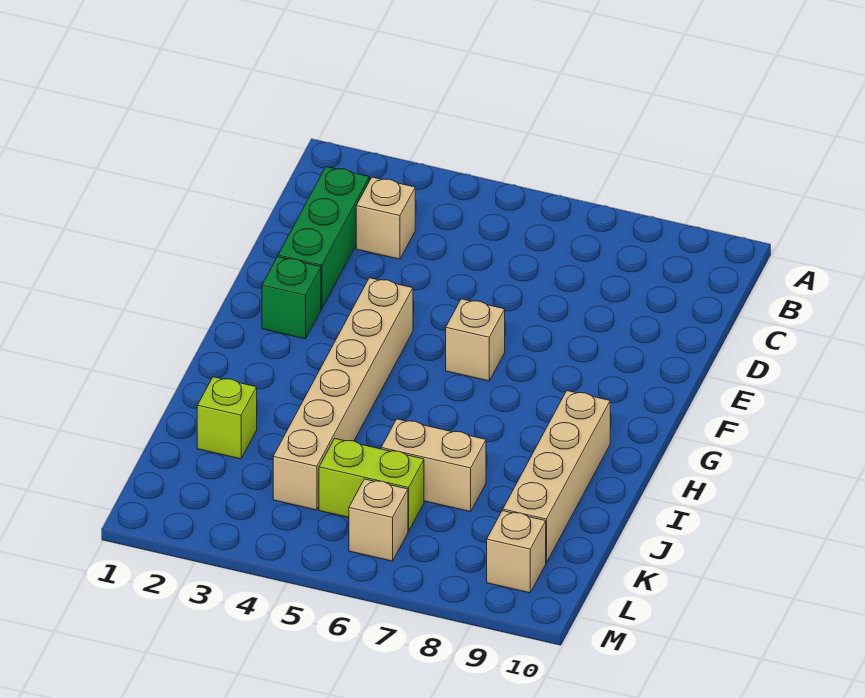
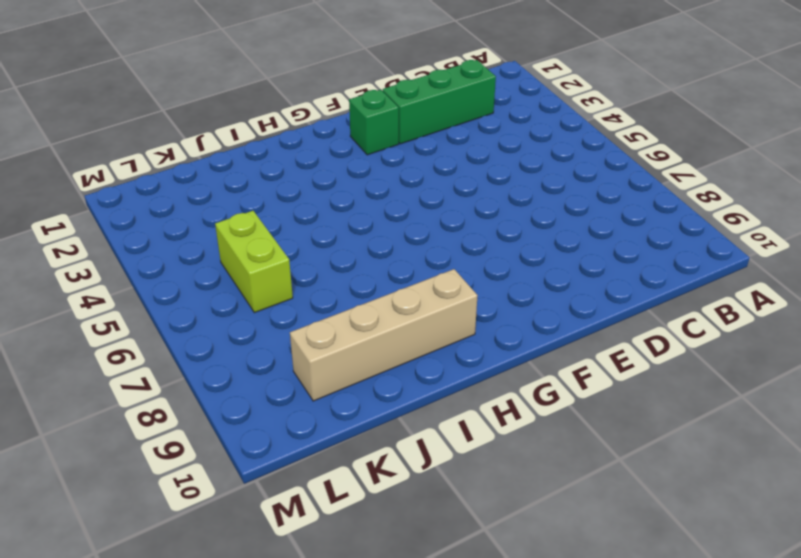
none -> tan 1x1 brick [356,177,415,259]
none -> tan 1x6 brick [273,278,413,510]

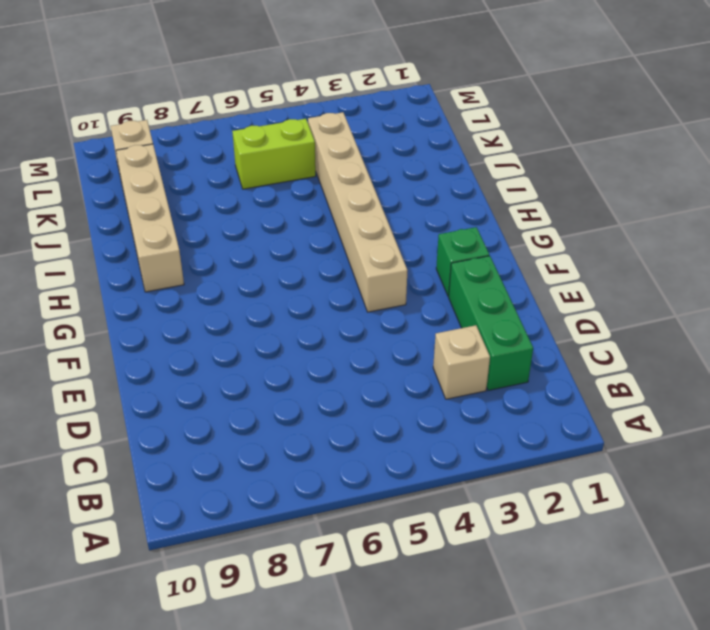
none -> tan 1x1 brick [446,299,505,381]
none -> lime 1x1 brick [197,377,257,459]

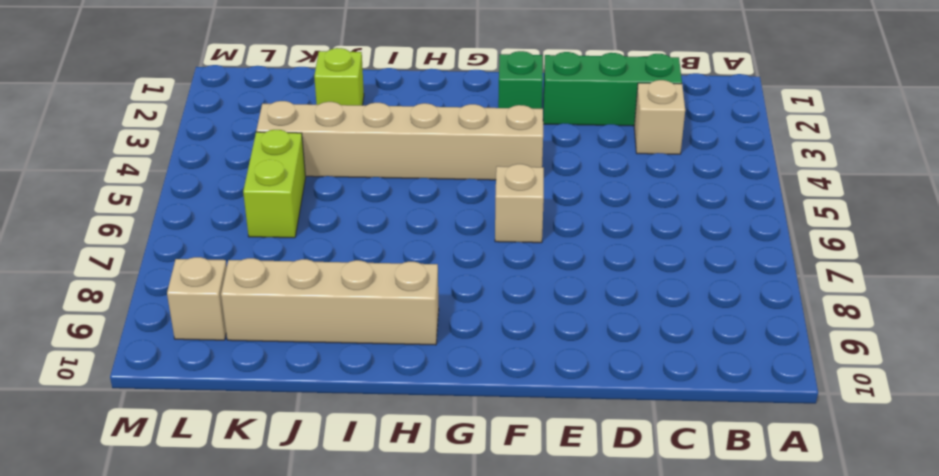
none -> tan 1x2 brick [381,419,486,512]
none -> tan 1x1 brick [349,479,408,561]

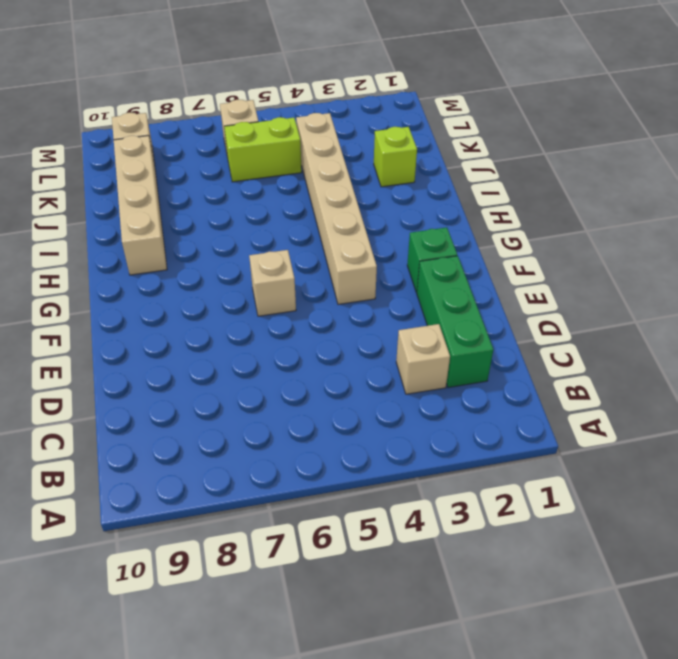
none -> tan 1x2 brick [381,419,486,512]

